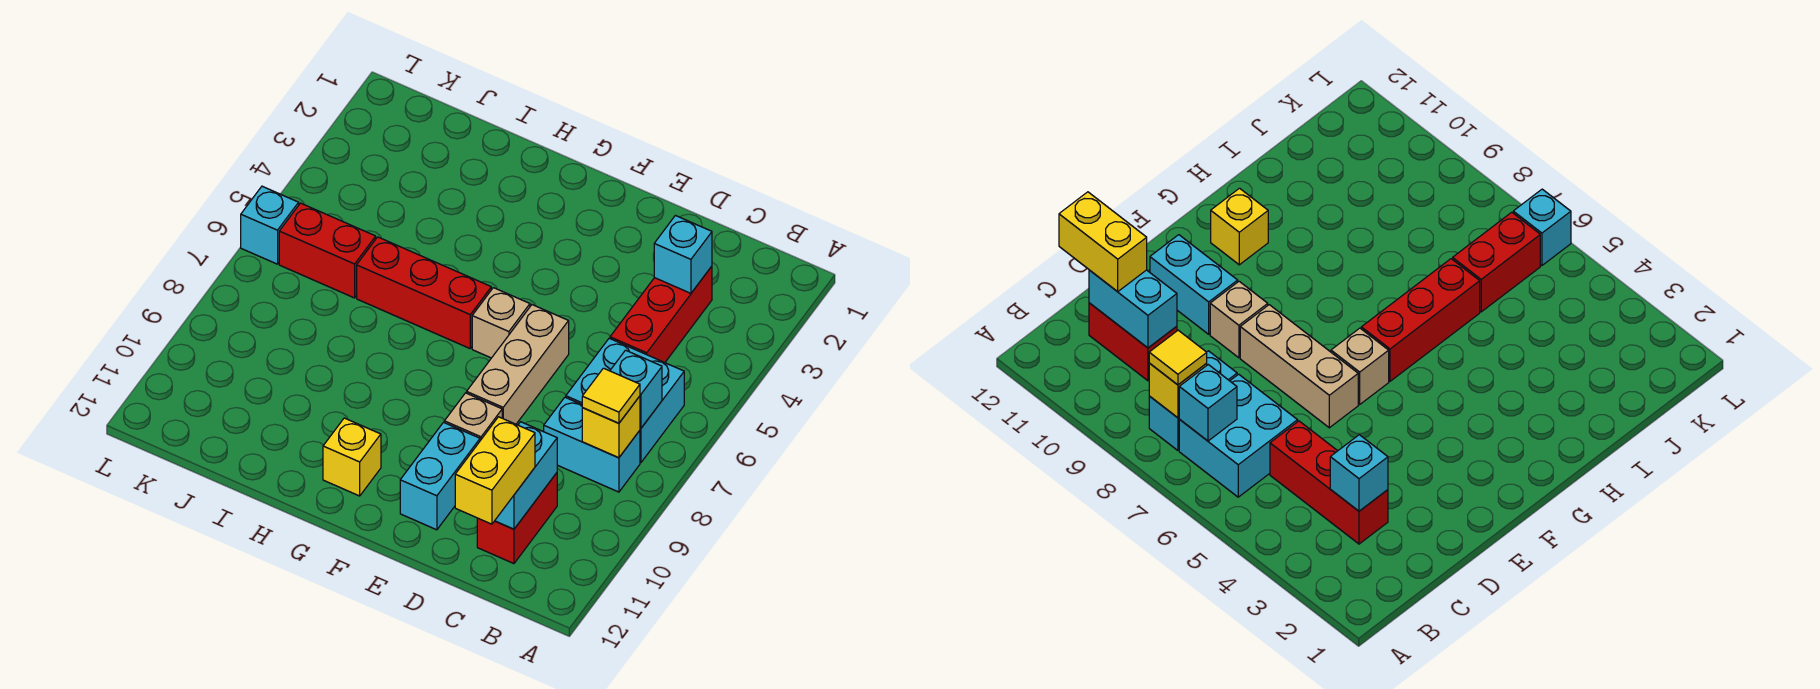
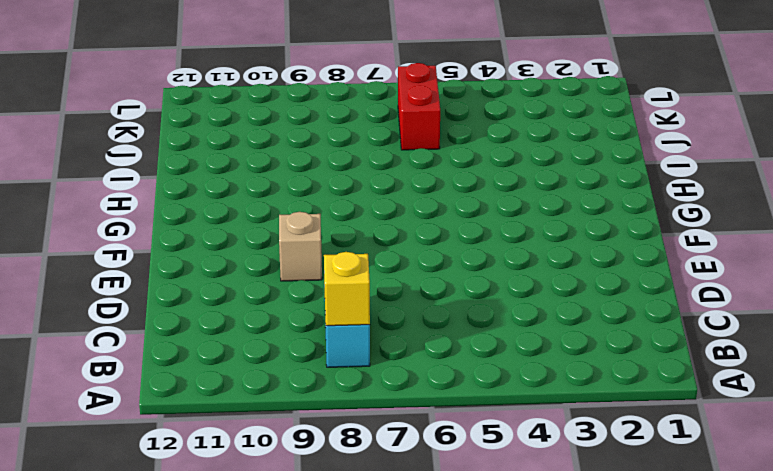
none -> cyan 2x2 brick [566,338,684,463]
none -> red 1x3 brick [610,266,712,363]
none -> red 1x2 brick [477,473,557,564]

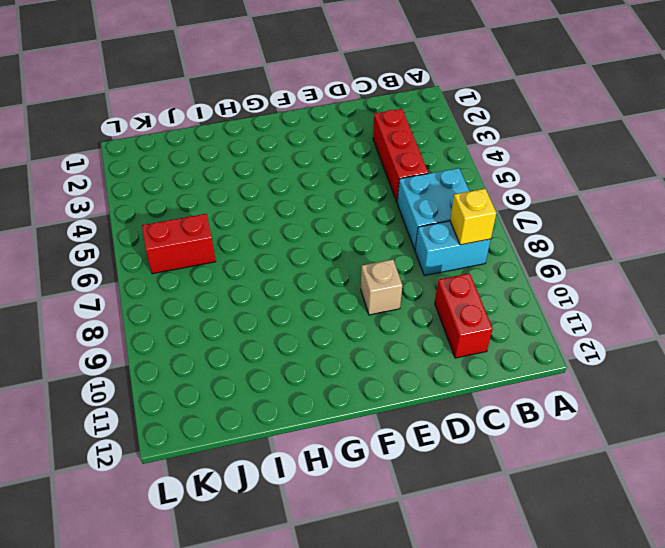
none -> tan 1x3 brick [467,305,569,424]
none -> cyan 1x2 brick [400,422,480,530]
none -> tan 1x1 brick [472,288,530,358]

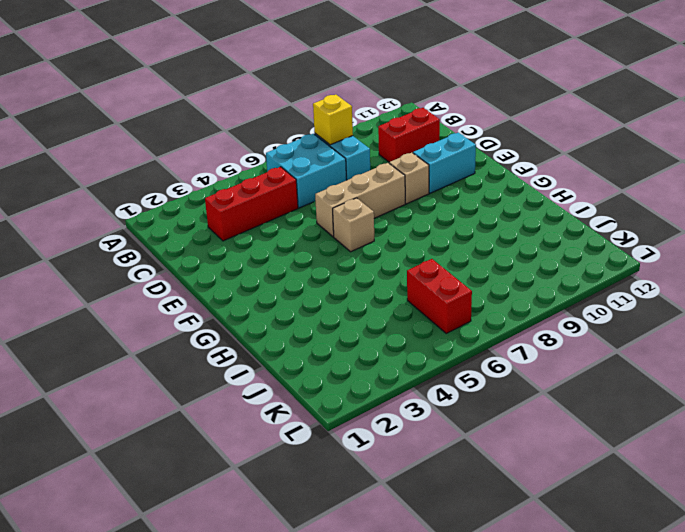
none -> red 1x3 brick [357,237,491,348]
none -> yellow 1x1 brick [323,418,381,496]
none -> cyan 1x1 brick [241,186,299,264]

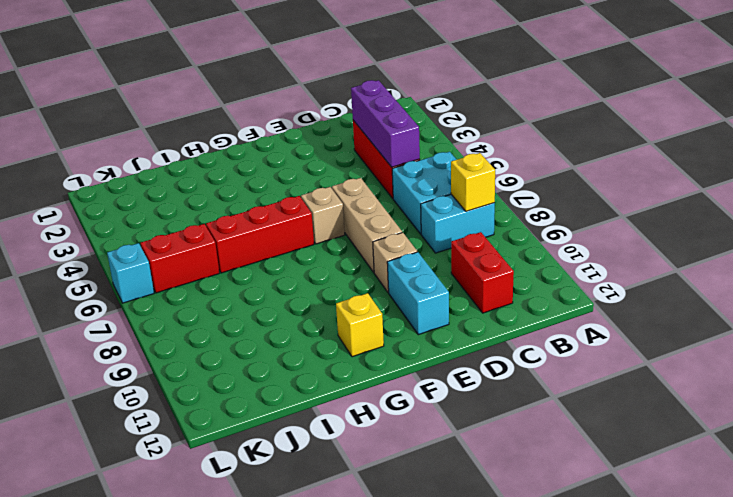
purple 1x3 brick [351,80,420,167] -> cyan 1x1 brick [654,216,712,293]
none -> cyan 1x1 brick [610,350,662,428]
none -> cyan 1x2 brick [495,422,557,529]
none -> yellow 1x1 tile [582,368,640,423]

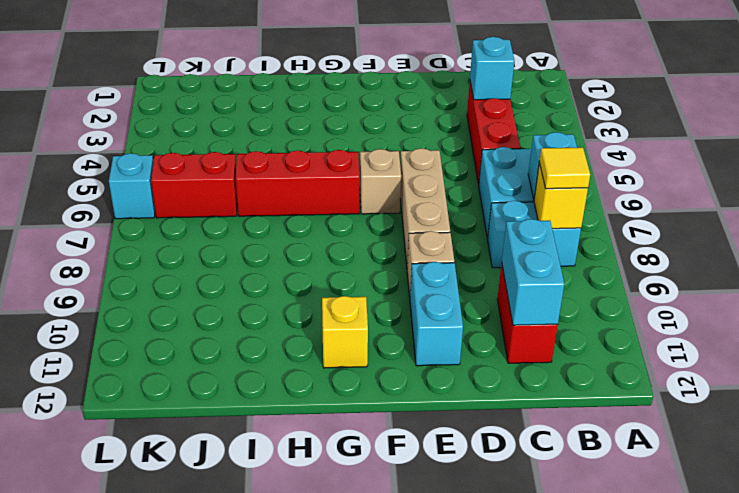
none -> yellow 1x2 brick [455,417,535,524]

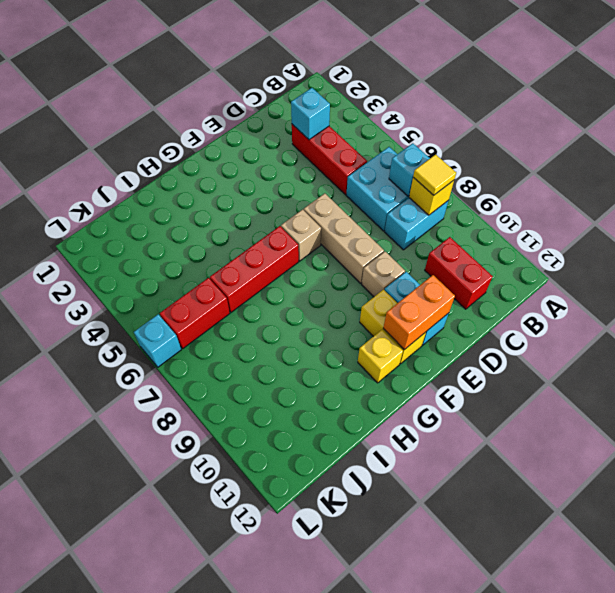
orange 1x2 brick [383,275,455,349] -> none
yellow 1x2 brick [360,290,426,364] -> yellow 1x2 brick moved to [455,417,535,524]
none -> cyan 1x2 brick [495,422,557,529]

